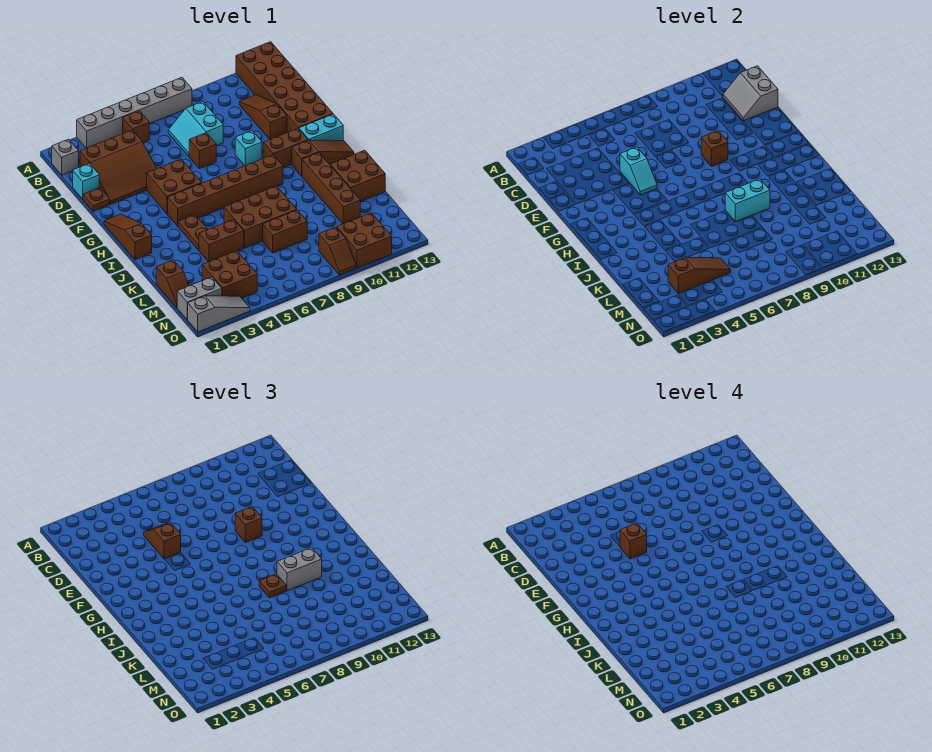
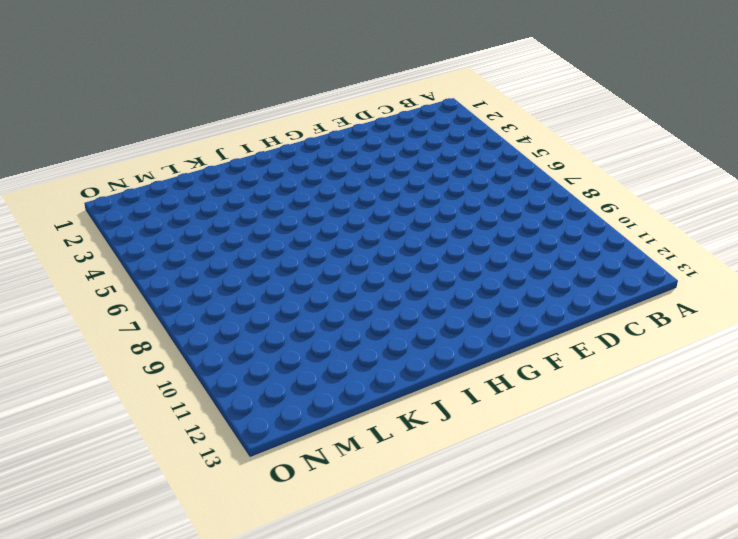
none -> grey 1x6 brick [77,78,192,148]
none -> brown 2x6 brick [236,42,333,133]
none -> grey 1x1 brick [51,139,79,175]
none -> brown 1x1 brick [123,111,149,142]

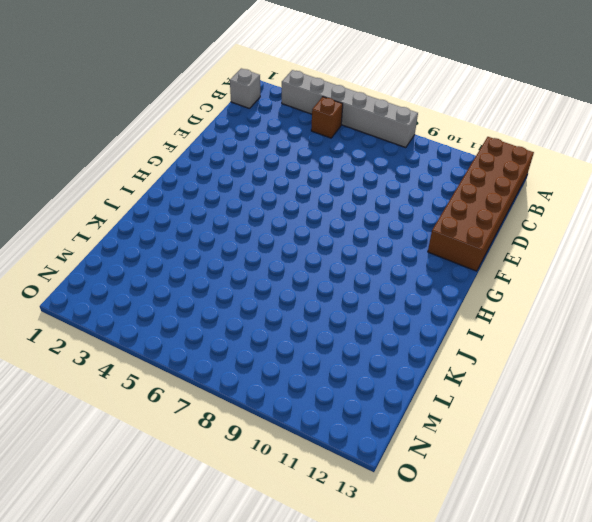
none -> brown 3x3 slope [80,130,157,204]
none -> cyan 2x2 slope [168,102,223,156]
none -> brown 1x3 slope [239,95,287,139]
none -> cyan 1x1 brick [73,163,99,199]

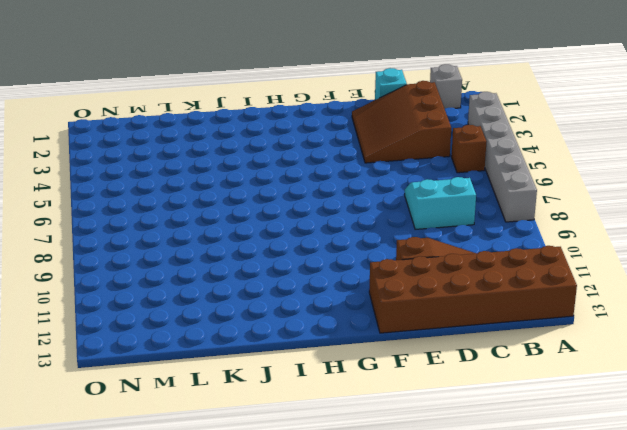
none -> brown 1x1 plate [83,187,110,211]
none -> brown 1x1 brick [189,133,216,169]
none -> brown 2x2 brick [147,159,201,214]
none -> cyan 1x1 brick [235,131,262,166]

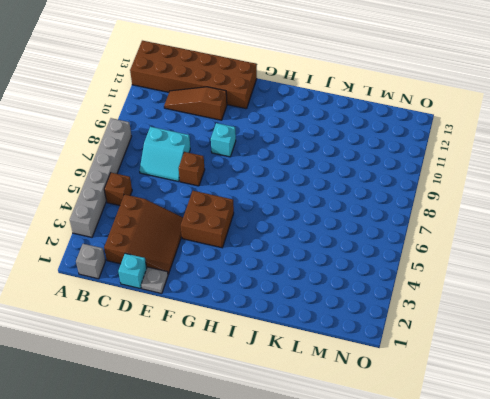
grey 1x1 plate [141,267,168,294] -> brown 1x1 plate [83,187,110,211]
none -> brown 1x3 slope [104,214,152,260]
none -> brown 1x2 brick [263,128,308,168]
none -> cyan 1x2 brick [299,114,343,141]
none -> brown 1x6 brick [168,155,283,226]

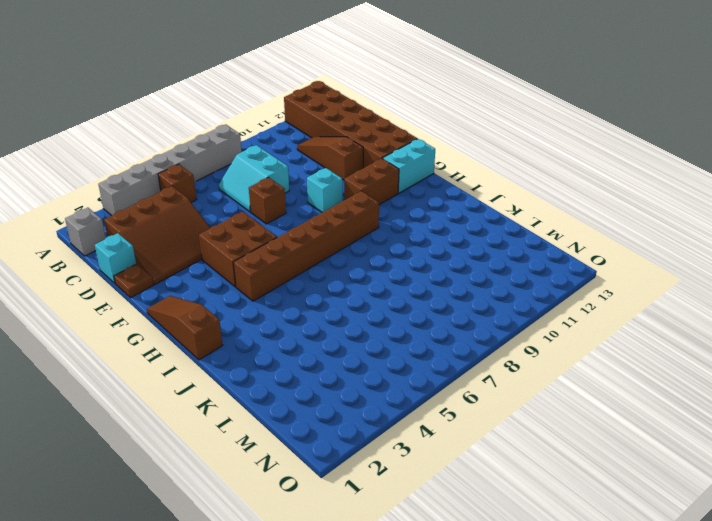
none -> brown 1x3 slope [292,140,354,176]
none -> brown 1x2 plate [178,215,208,250]
none -> brown 1x4 brick [302,153,360,224]
none -> brown 2x3 brick [224,186,297,248]

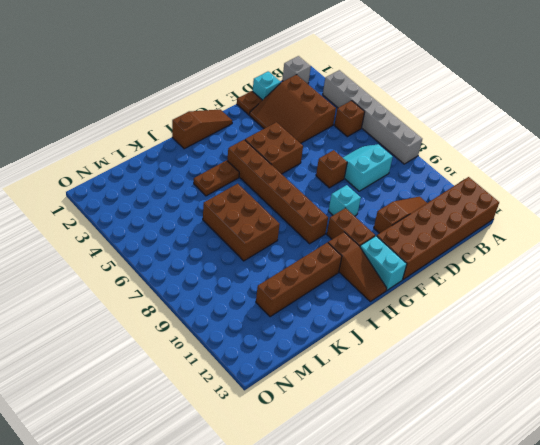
none -> brown 2x2 brick [330,150,385,202]
none -> brown 1x2 brick [199,219,244,262]
none -> brown 1x2 slope [156,260,189,308]
none -> brown 1x2 brick [263,210,307,253]

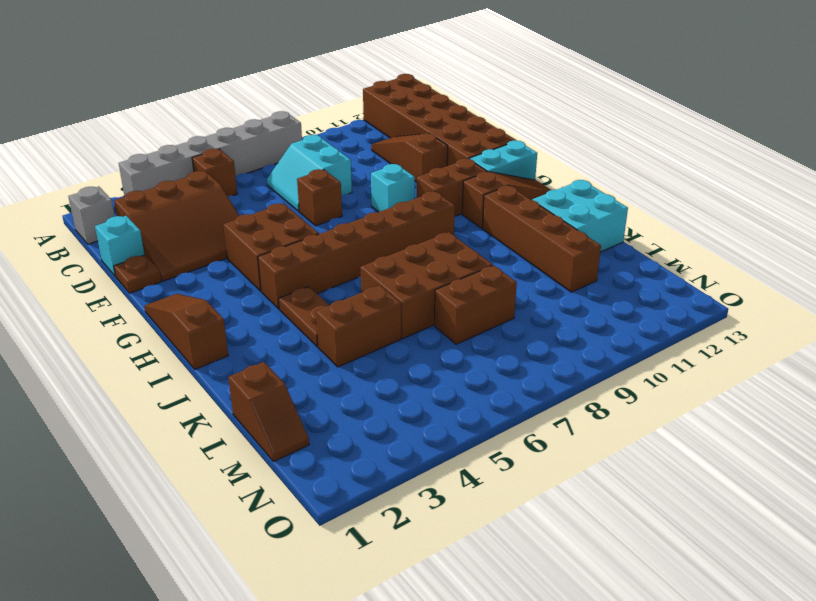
cyan 2x2 brick [533,180,628,252] -> brown 2x2 brick [330,150,385,202]
none -> brown 2x2 brick [202,251,257,298]
none -> grey 1x2 brick [177,277,222,320]
none -> brown 1x2 slope [319,227,356,275]
none -> brown 2x2 brick [337,213,392,268]

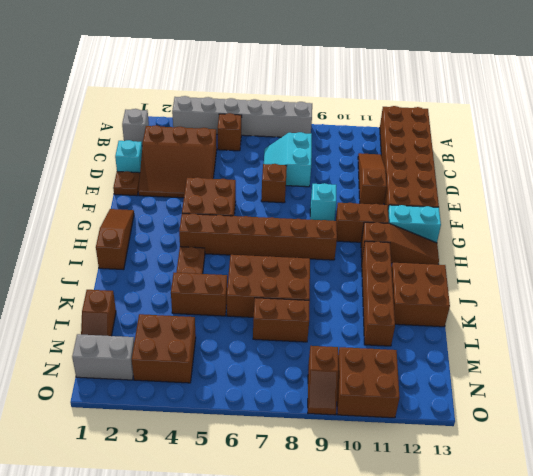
none -> grey 1x3 slope [188,296,250,332]
none -> grey 2x2 slope [723,66,778,121]
none -> cyan 1x2 slope [620,147,657,195]
none -> brown 1x1 brick [701,131,728,166]

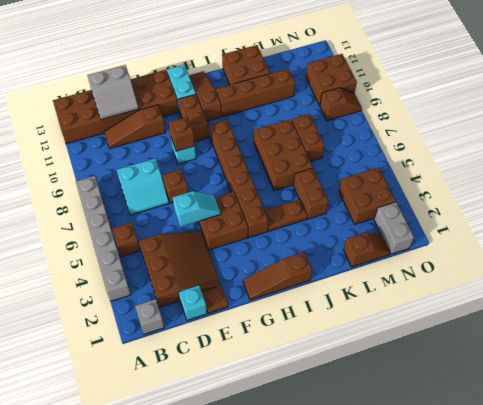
none -> grey 1x3 slope [188,296,250,332]
none -> cyan 1x2 brick [725,179,770,222]
none -> brown 1x3 slope [668,257,731,294]
none -> brown 1x2 slope [144,523,181,559]

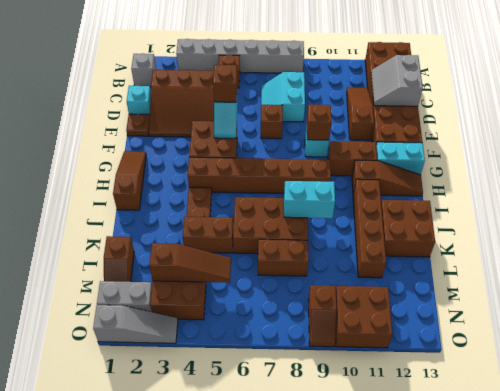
none -> brown 1x1 brick [235,507,262,542]
none -> brown 1x1 plate [259,574,286,598]
none -> grey 1x2 brick [277,548,322,591]
none -> brown 1x1 brick [620,523,647,559]

